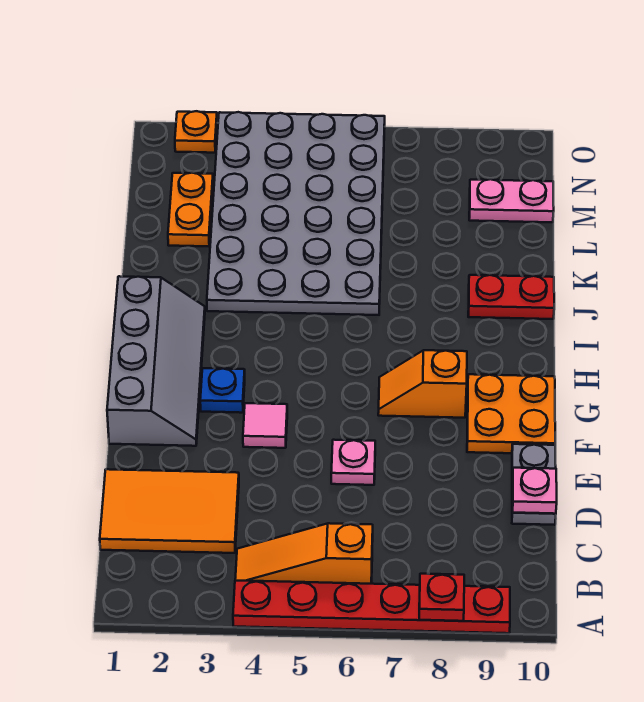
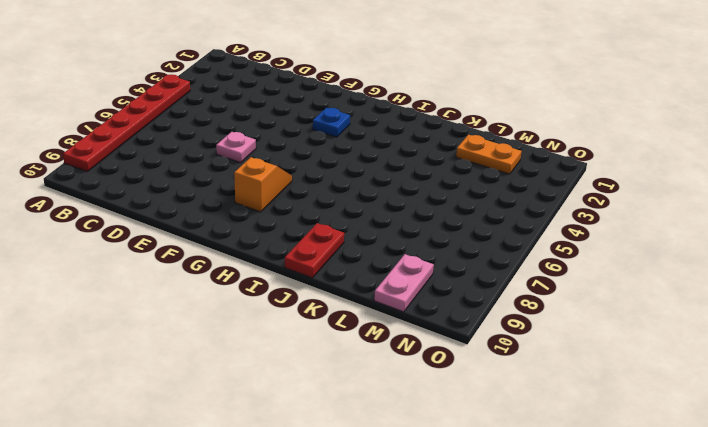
none -> orange 1x3 slope [235,523,373,584]
none -> orange 2x3 tile [100,469,239,553]
none -> grey 1x2 plate [512,444,556,525]

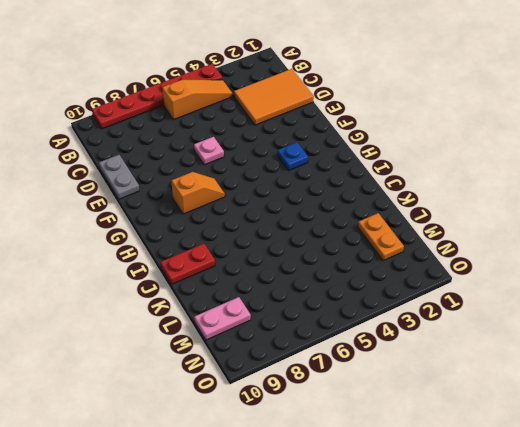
none -> grey 2x4 slope [107,276,205,446]
none -> pink 1x1 tile [243,403,287,448]
none -> orange 2x2 plate [467,374,555,453]

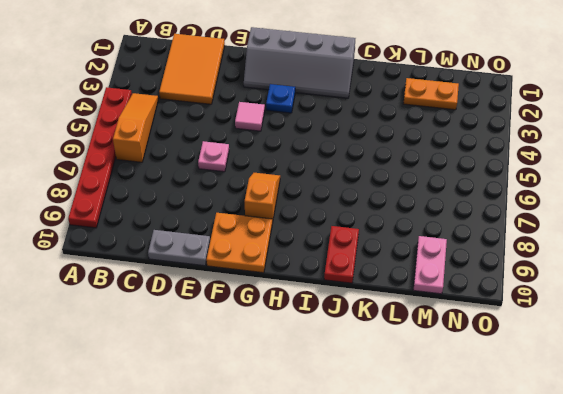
none -> grey 4x6 plate [207,112,385,315]
none -> orange 1x1 plate [175,111,217,153]
none -> red 1x1 plate [419,574,464,621]

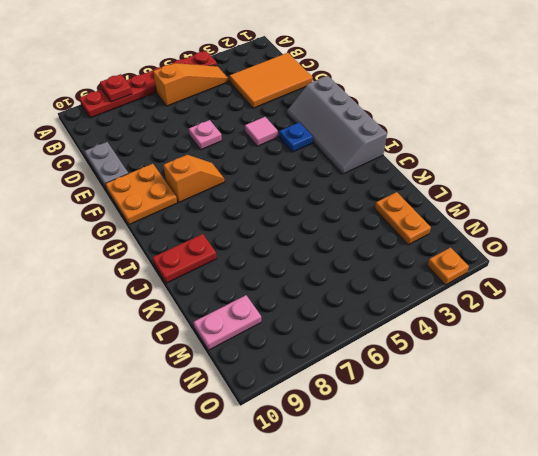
none -> grey 4x6 plate [207,112,385,315]
none -> pink 1x1 plate [512,468,557,514]

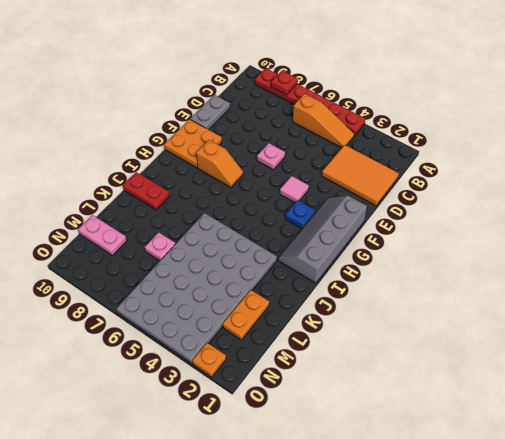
pink 1x1 plate [145,232,176,261] -> pink 1x1 plate moved to [512,468,557,514]

